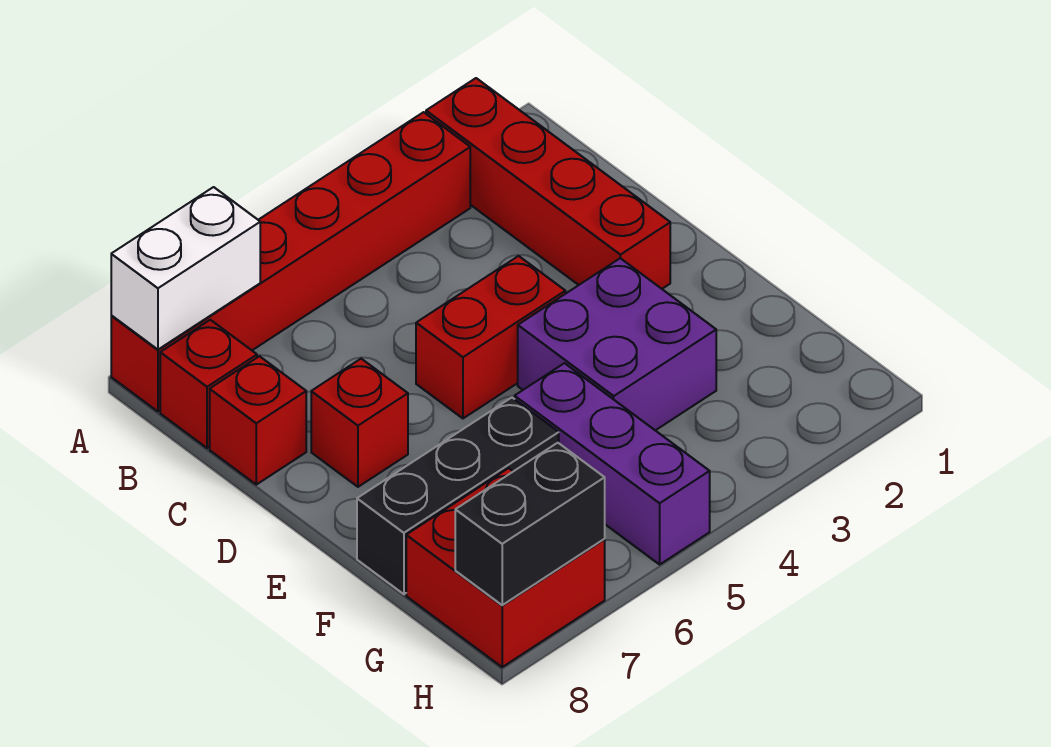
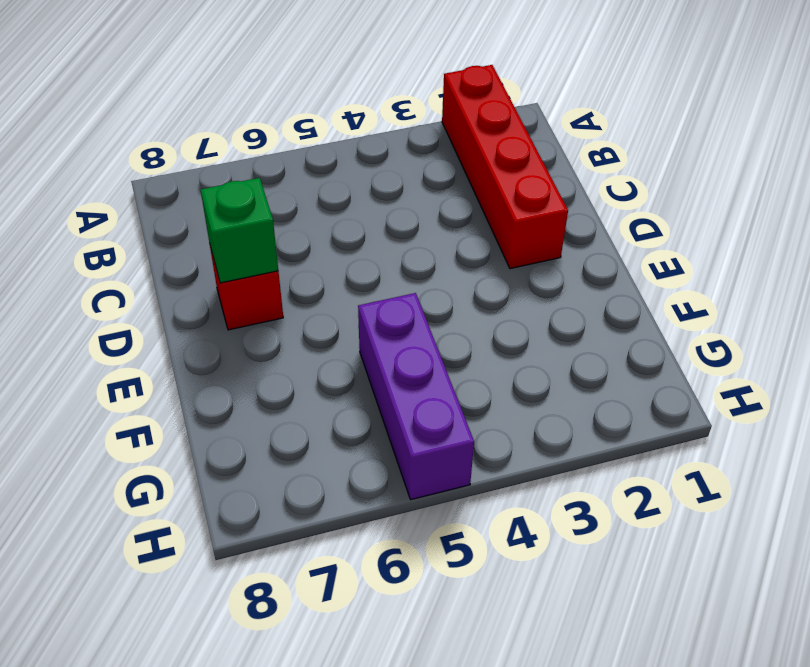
green 1x1 brick [201,178,278,283] -> none
none -> red 1x6 brick [111,112,470,411]
none -> red 1x1 brick [160,320,257,448]
none -> red 1x1 brick [210,356,306,485]

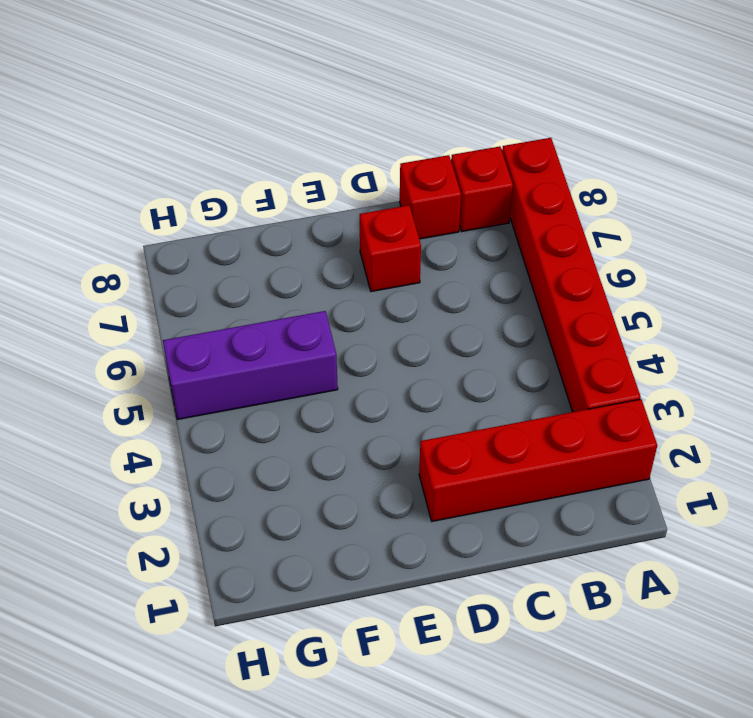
none -> red 1x2 brick [416,256,565,418]
none -> purple 2x2 brick [518,258,716,430]
none -> black 1x3 brick [357,398,559,594]

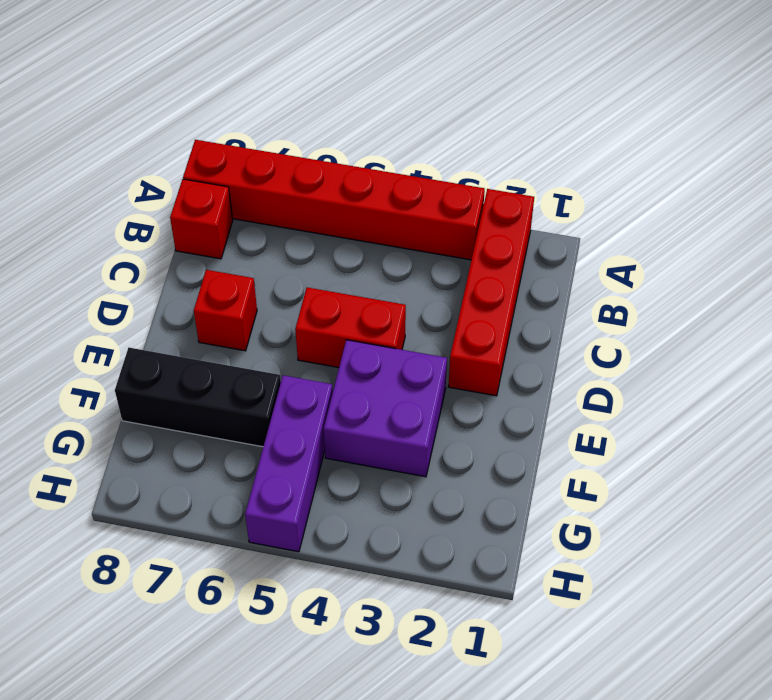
none -> red 1x1 brick [210,356,306,485]
none -> red 2x2 brick [406,468,605,667]
none -> white 1x2 brick [111,187,260,349]

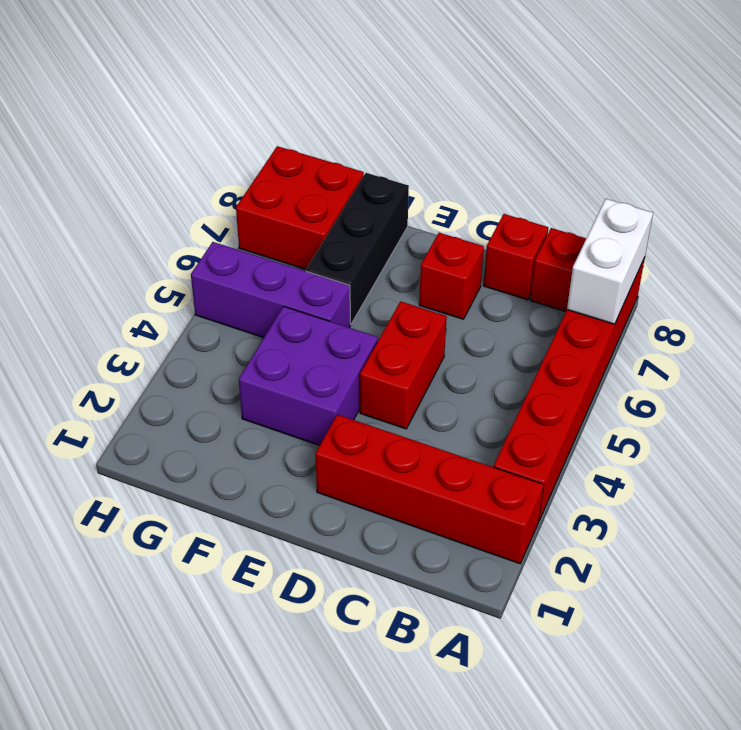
none -> black 1x2 brick [455,443,605,605]

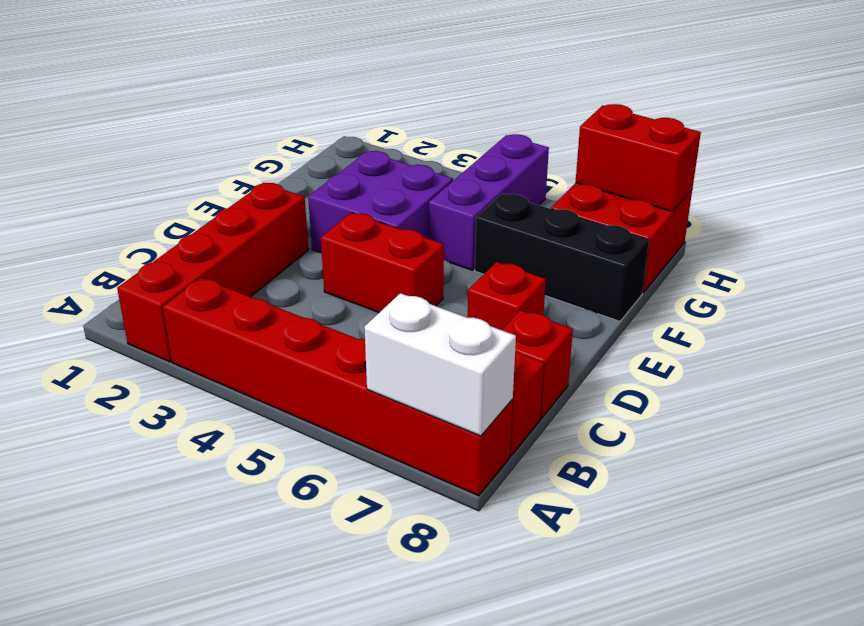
red 1x2 brick [576,104,701,212] -> black 1x2 brick [455,443,605,605]

